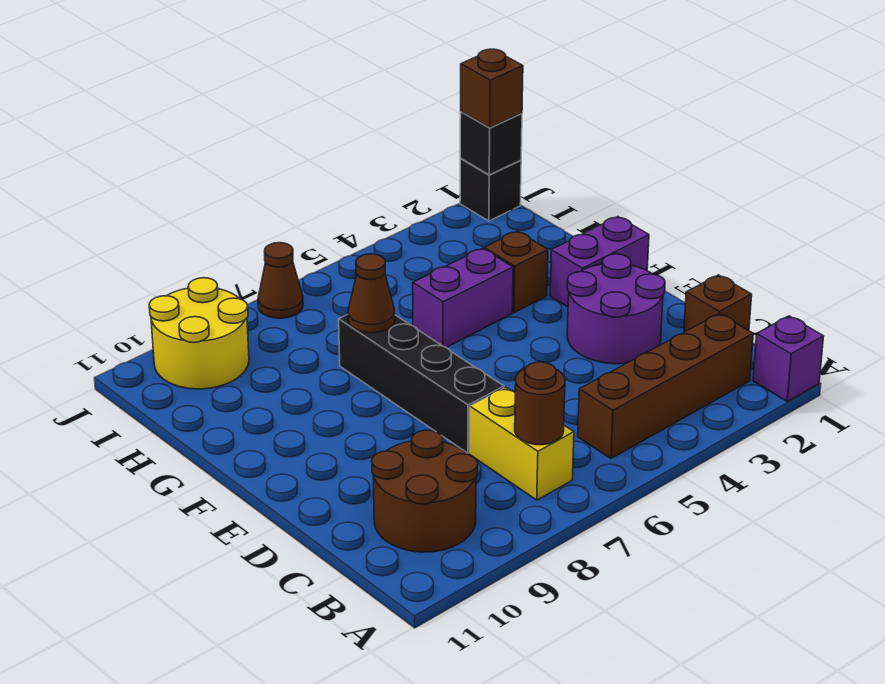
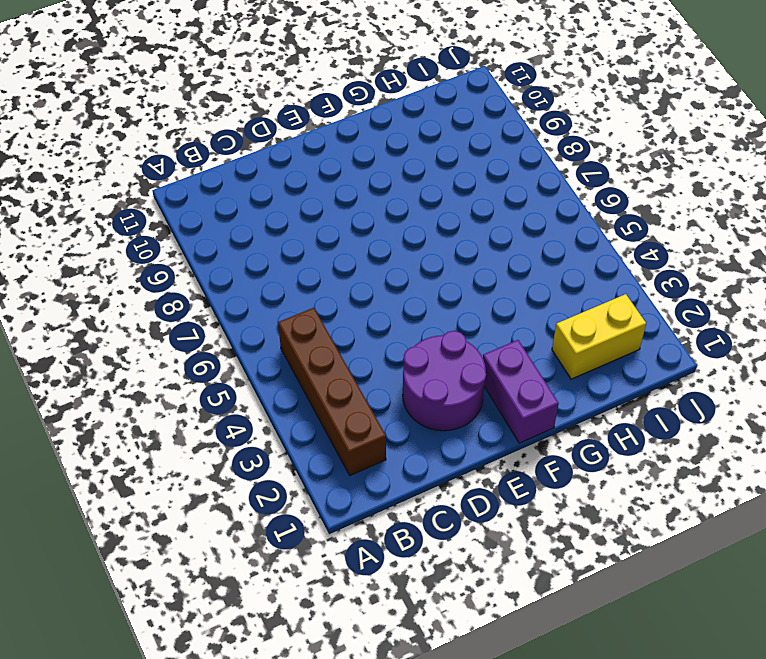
yellow 1x2 brick [552,294,646,379] -> yellow 1x2 brick moved to [469,387,574,500]
none -> purple 1x1 brick [753,316,824,401]
none -> brown 2x2 round brick [372,430,478,552]
none -> brown 1x1 brick [684,275,752,332]

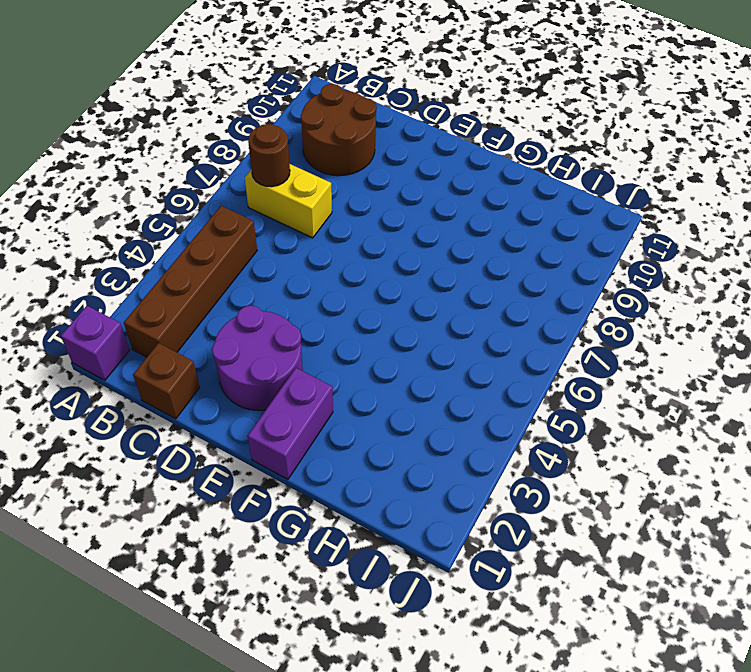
none -> black 1x4 brick [339,314,504,453]
none -> brown 1x1 brick [484,231,548,313]
none -> purple 1x2 brick [413,248,513,347]

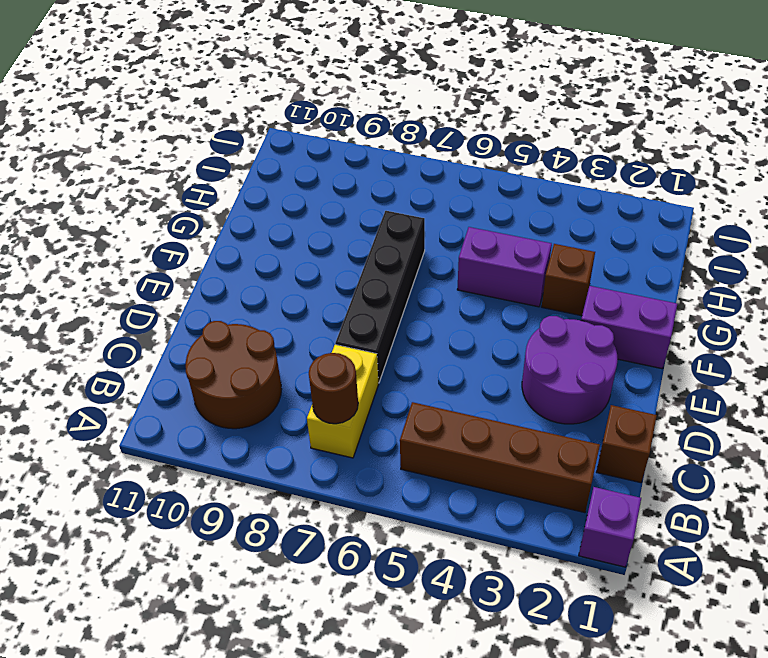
none -> yellow 2x2 round brick [149,278,249,389]
none -> black 1x1 brick [460,159,521,221]
none -> brown 1x1 cone [258,243,303,318]

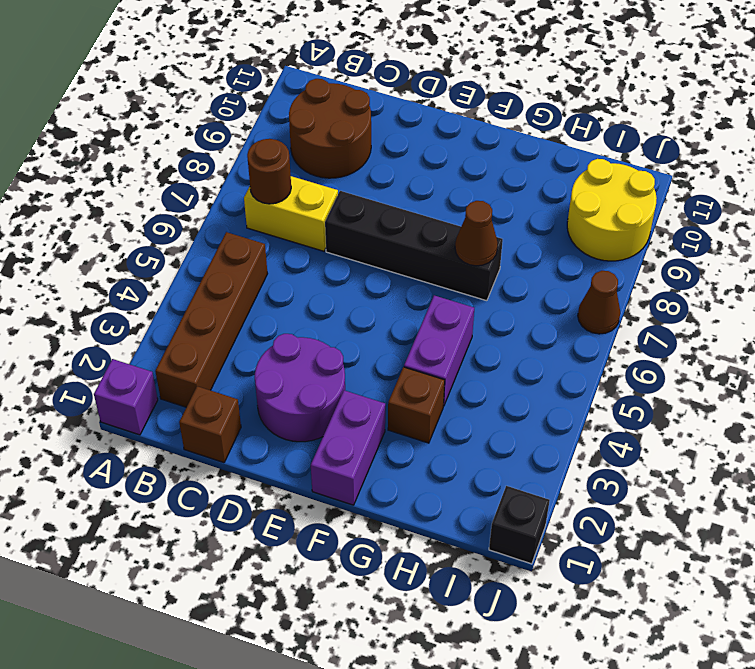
none -> black 1x1 brick [460,112,522,175]
none -> brown 1x1 brick [461,49,523,128]

